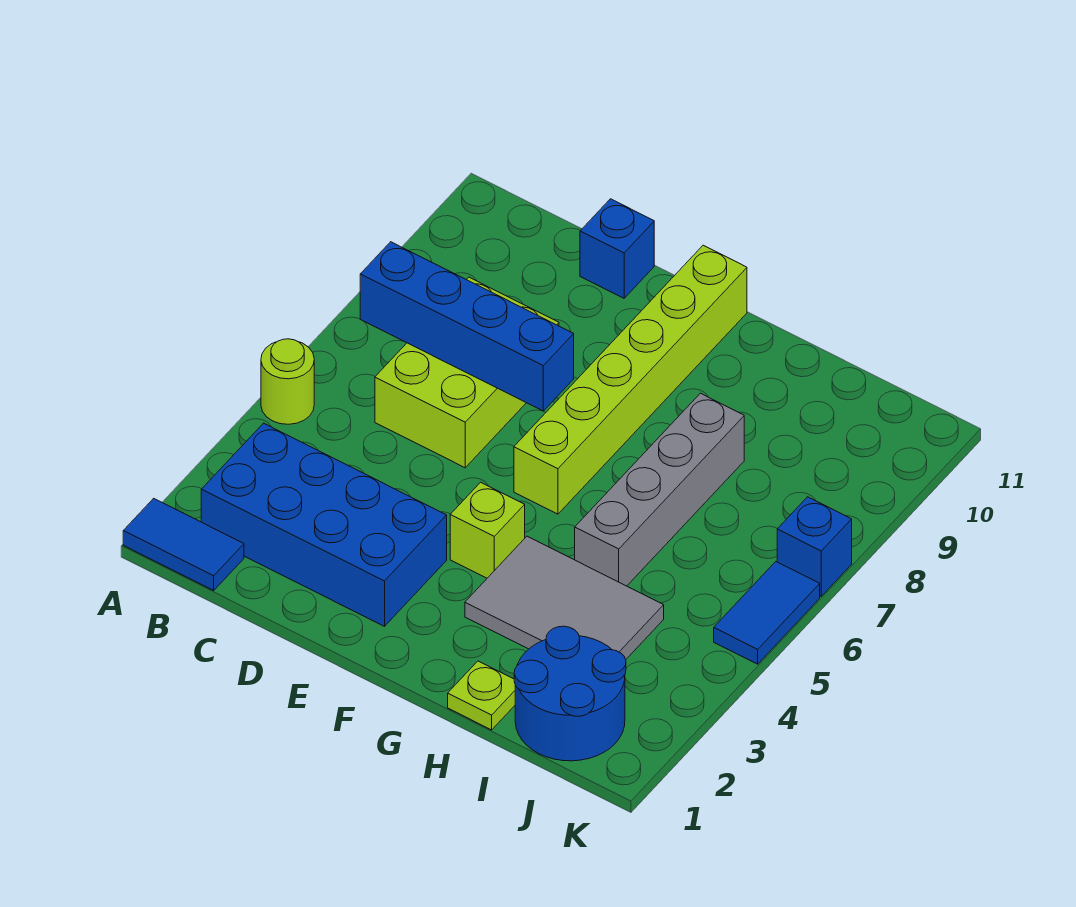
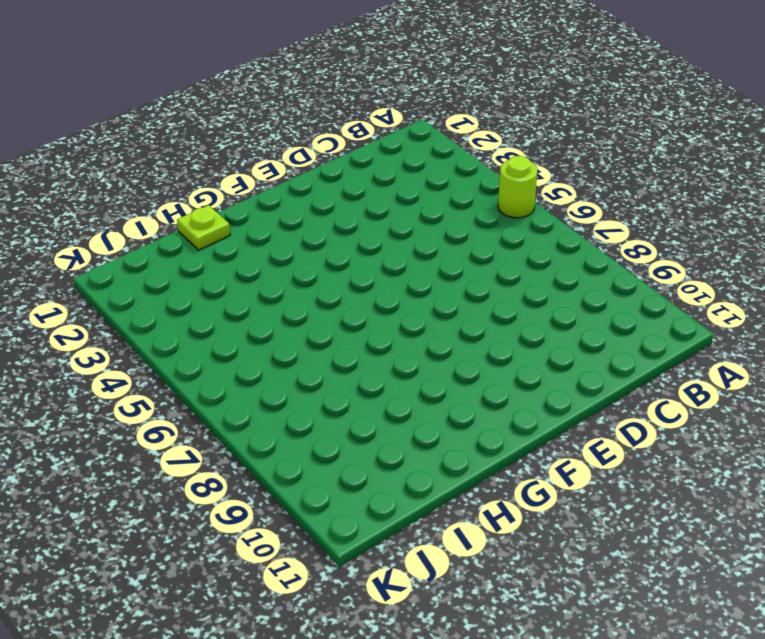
none -> blue 1x2 tile [123,498,244,590]
none -> blue 2x4 brick [201,423,447,626]
none -> lime 2x3 brick [375,277,559,468]

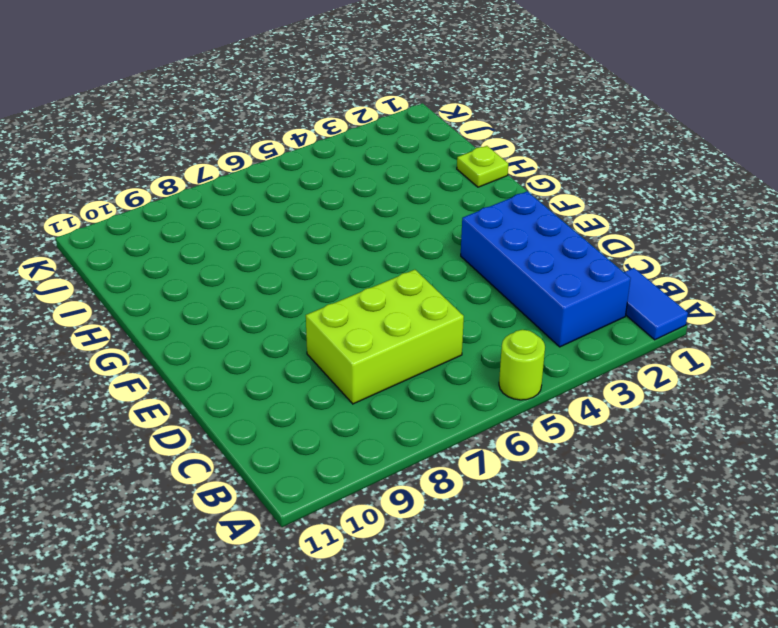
none -> blue 1x1 brick [580,199,654,298]
none -> lime 1x1 brick [450,482,525,578]
none -> lime 1x6 brick [514,245,747,514]

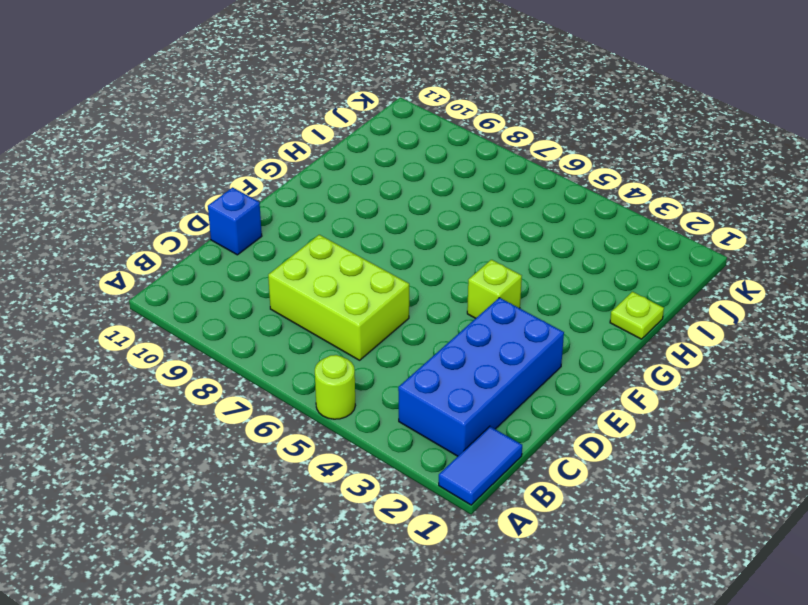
none -> lime 1x6 brick [514,245,747,514]
none -> grey 2x3 tile [465,536,664,659]
none -> grey 1x4 brick [575,393,744,586]

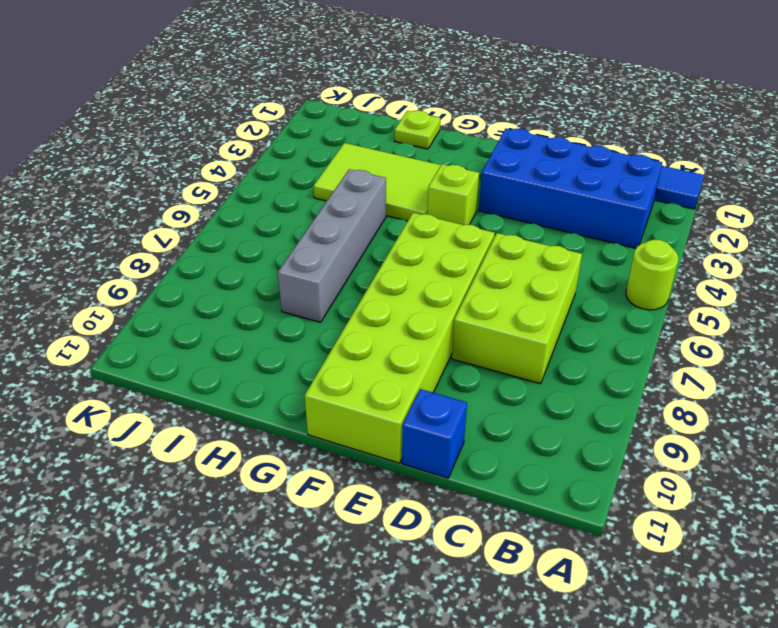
lime 2x6 brick [305,213,495,463] -> lime 1x6 brick [514,245,747,514]
lime 2x3 tile [313,143,441,221] -> grey 2x3 tile [465,536,664,659]
none -> blue 2x2 round brick [514,626,626,761]
none -> blue 1x2 tile [714,562,820,664]
none -> blue 1x1 brick [777,497,852,596]

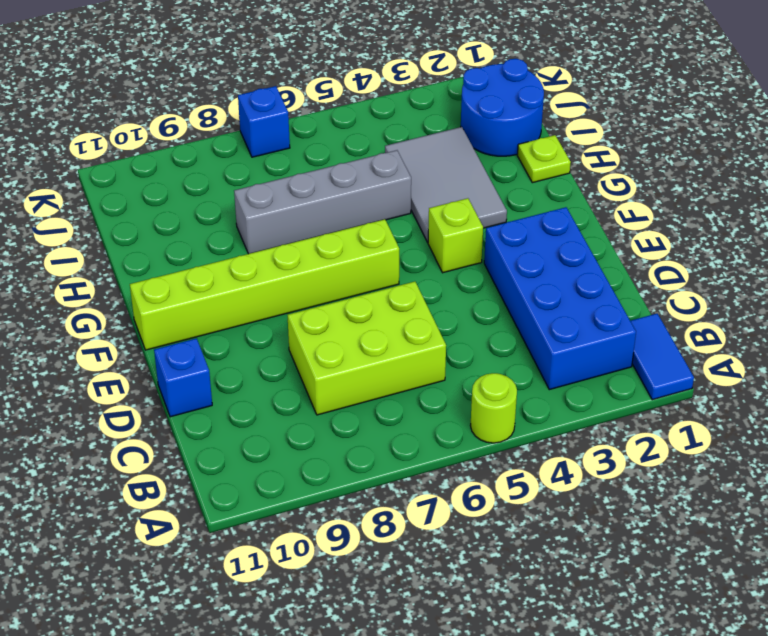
none -> blue 1x2 tile [714,562,820,664]
none -> blue 1x4 brick [360,242,574,411]

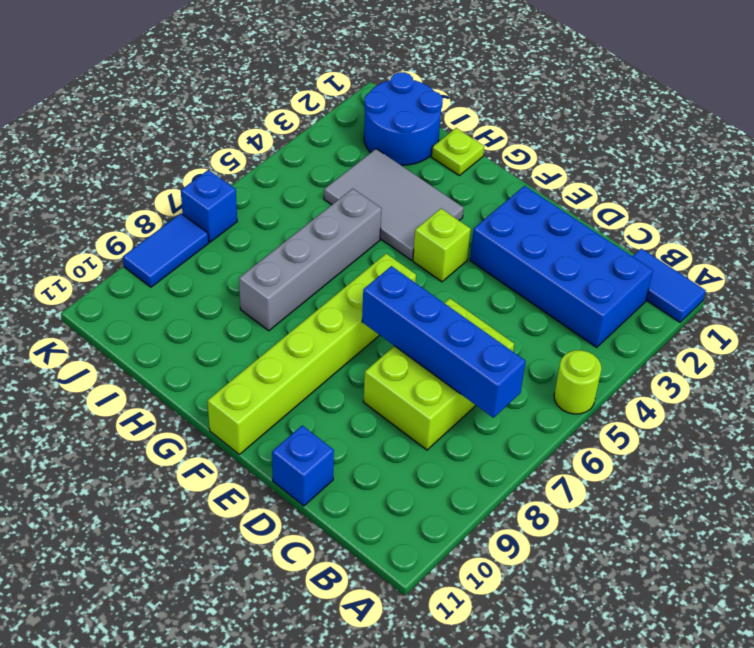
blue 1x2 tile [123,213,209,287] -> blue 1x2 tile moved to [714,562,820,664]

